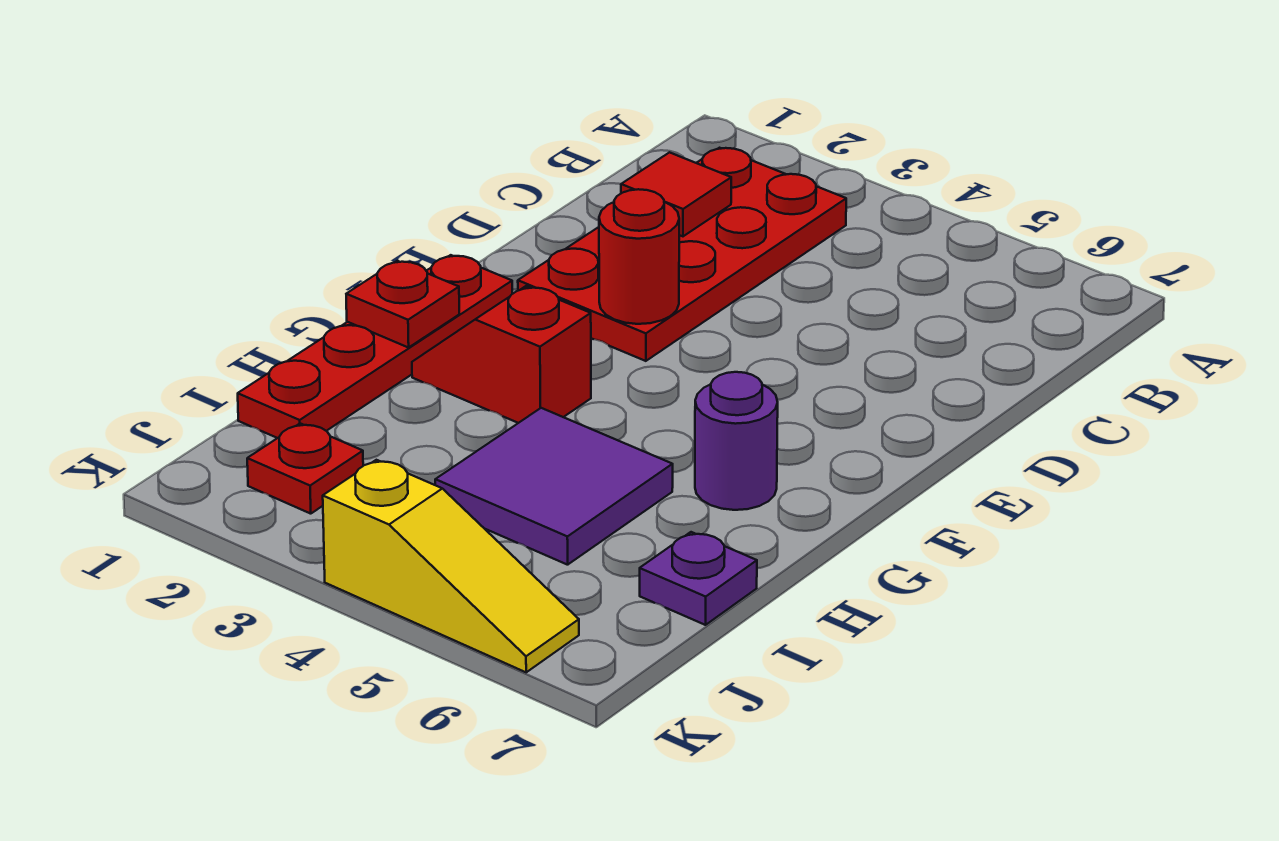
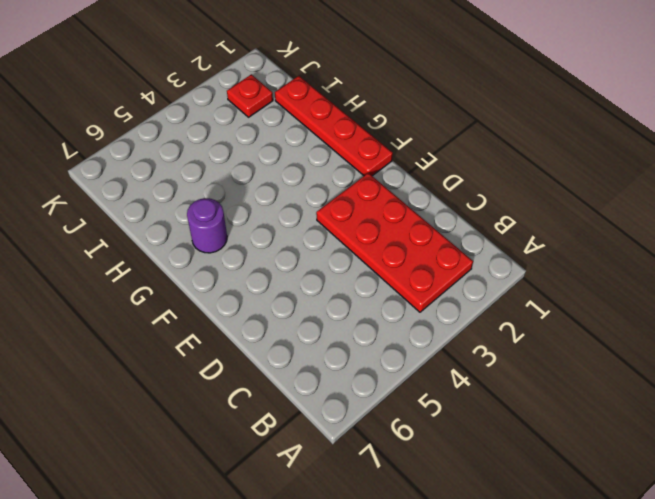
none -> red 1x2 slope [412,286,591,423]
none -> purple 2x2 tile [435,408,673,565]

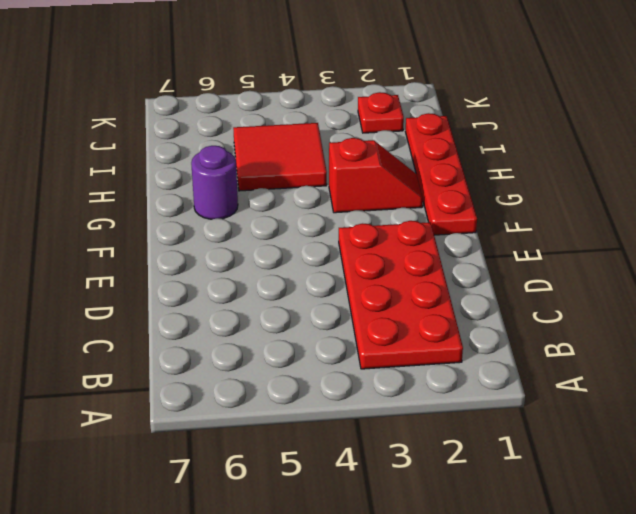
red 2x2 tile [233,123,327,191] -> purple 2x2 tile [435,408,673,565]
none -> purple 1x1 plate [640,532,757,625]
none -> yellow 1x3 slope [323,460,579,672]

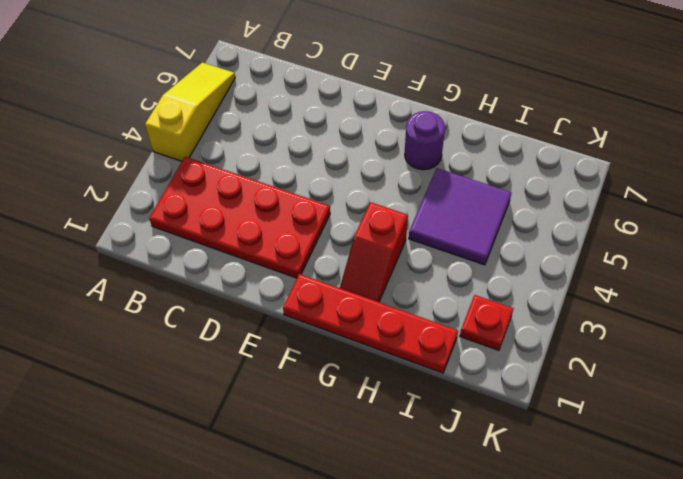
yellow 1x3 slope [145,62,235,161] -> yellow 1x3 slope moved to [323,460,579,672]
none -> purple 1x1 plate [640,532,757,625]
none -> red 1x1 tile [621,152,731,236]

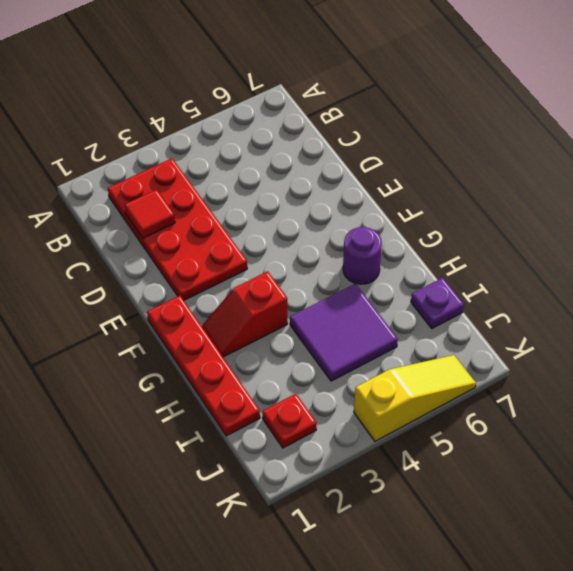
none -> red 1x1 round brick [599,189,679,324]
none -> red 1x1 plate [346,261,459,348]

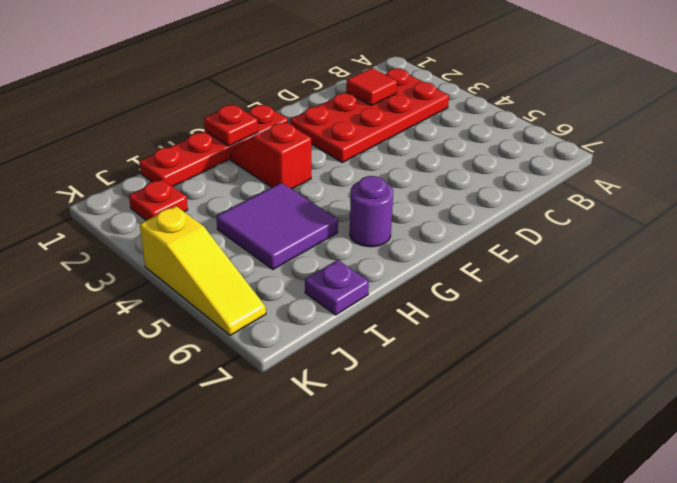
none -> red 1x1 round brick [599,189,679,324]

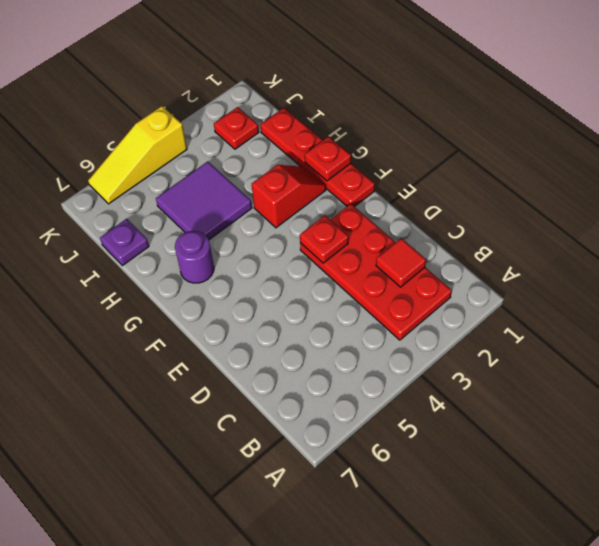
red 1x1 plate [300,216,348,263] -> red 1x1 round brick [599,189,679,324]

